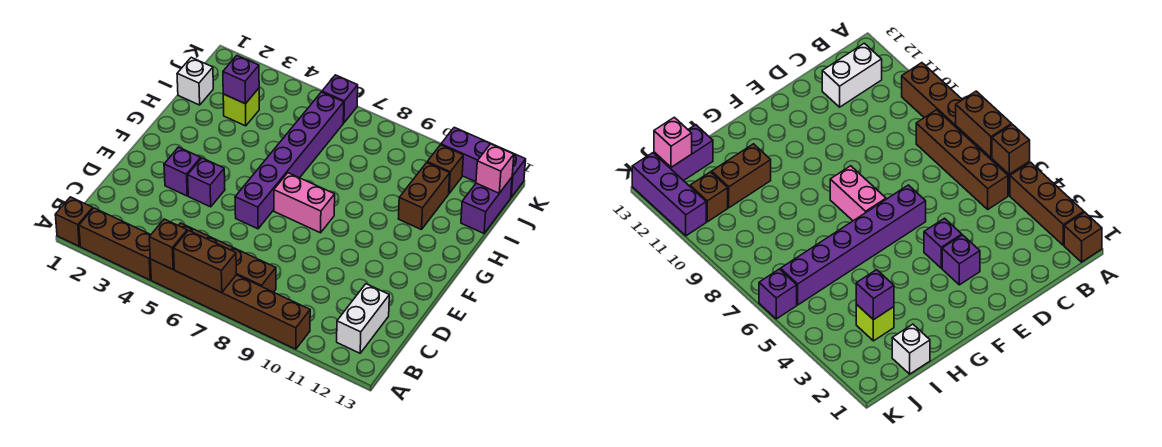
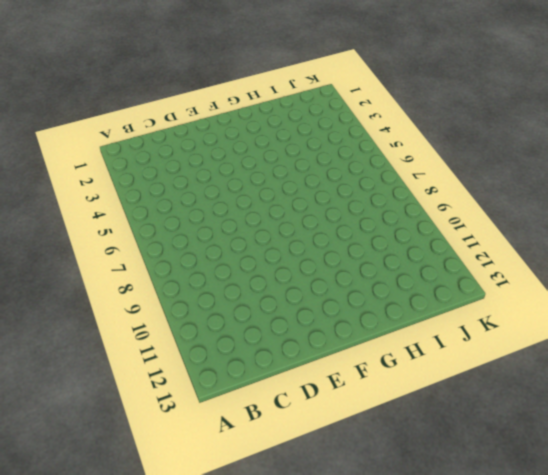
none -> brown 1x1 brick [55,197,93,246]
none -> brown 1x3 brick [79,208,151,280]
none -> brown 1x6 brick [150,259,310,349]

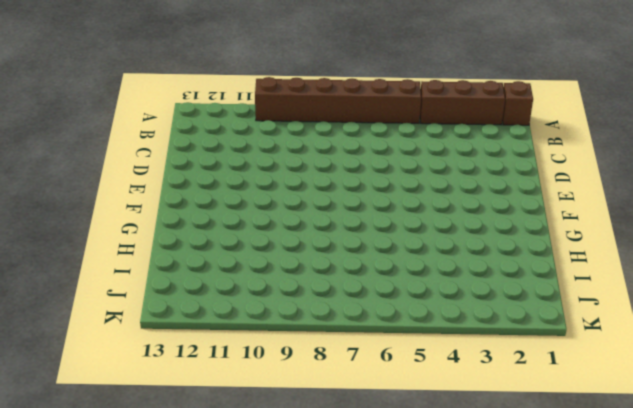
none -> brown 1x4 brick [178,223,276,292]
none -> white 1x2 brick [337,284,389,353]
none -> purple 1x1 brick [164,147,201,196]

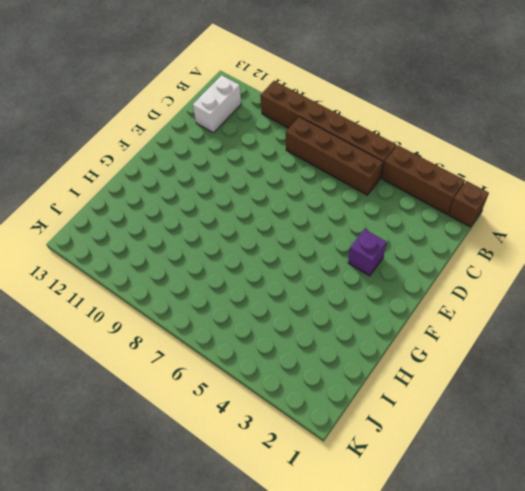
none -> purple 1x1 brick [188,158,225,207]
none -> purple 1x6 brick [235,92,344,229]
none -> pink 1x2 brick [274,173,335,233]

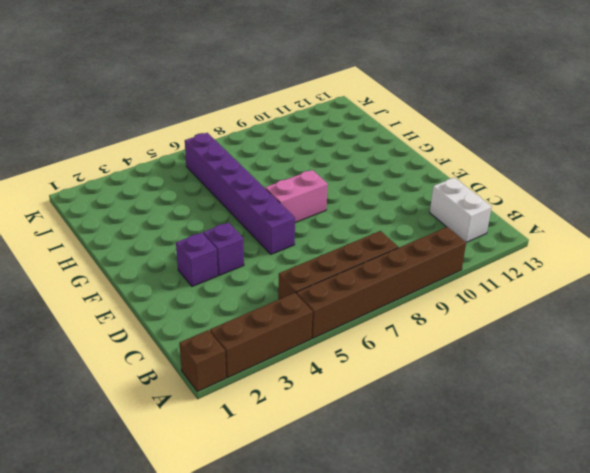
none -> brown 1x2 brick [398,163,450,230]
none -> white 1x1 brick [177,57,213,105]
none -> lime 1x1 brick [223,88,259,126]

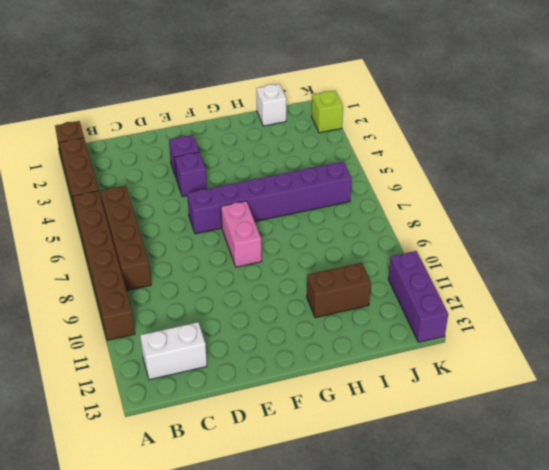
lime 1x1 brick [312,90,343,133] -> lime 1x1 brick moved to [223,88,259,126]
none -> purple 1x2 brick [461,178,512,233]
none -> brown 1x1 brick [427,145,463,193]
none -> purple 1x1 brick [322,75,358,123]

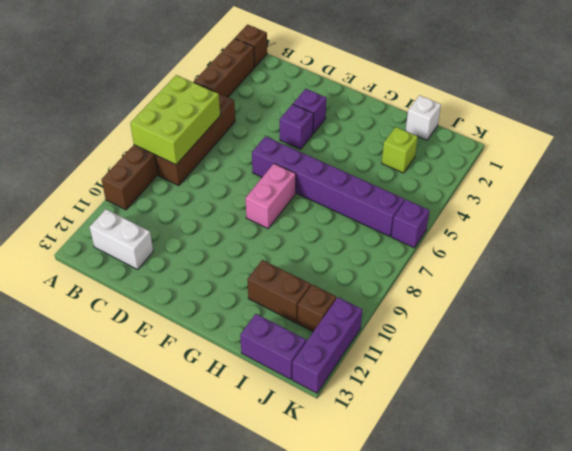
lime 2x3 brick [130,75,220,165] -> brown 1x2 brick [174,231,236,293]
none -> brown 1x1 brick [149,219,187,269]
none -> purple 1x1 brick [223,56,259,104]
none -> pink 1x1 brick [476,144,514,193]

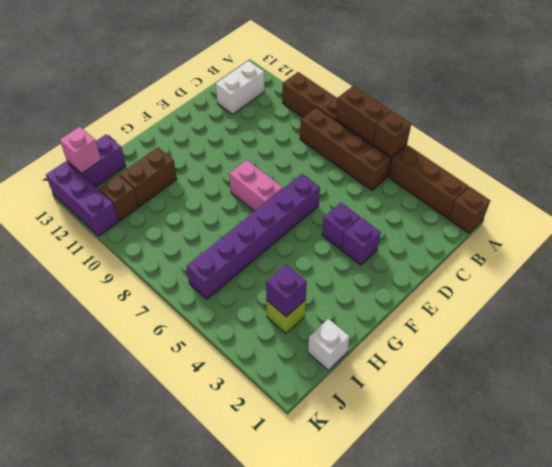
none -> purple 1x1 brick [322,75,358,123]

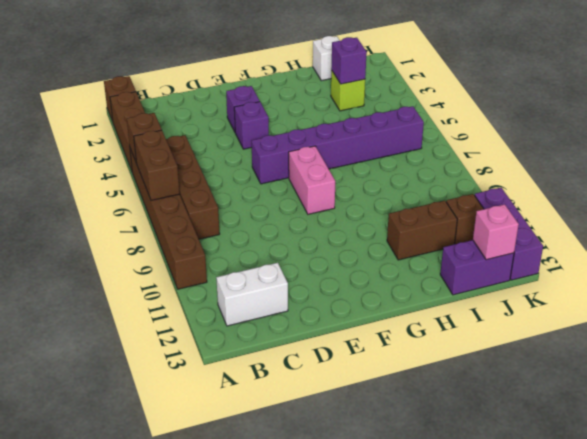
none -> purple 1x1 brick [322,75,358,123]

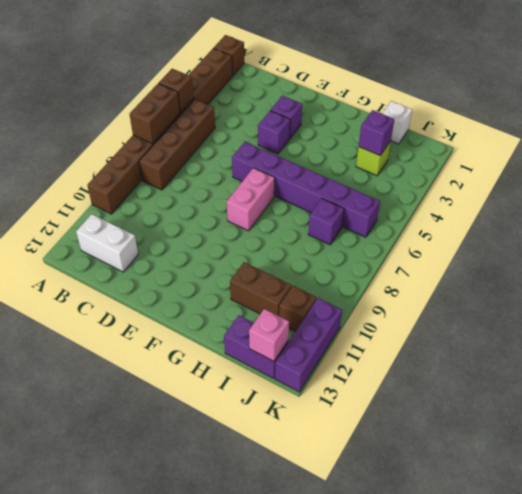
purple 1x1 brick [308,199,344,245] -> purple 1x1 brick moved to [322,75,358,123]

